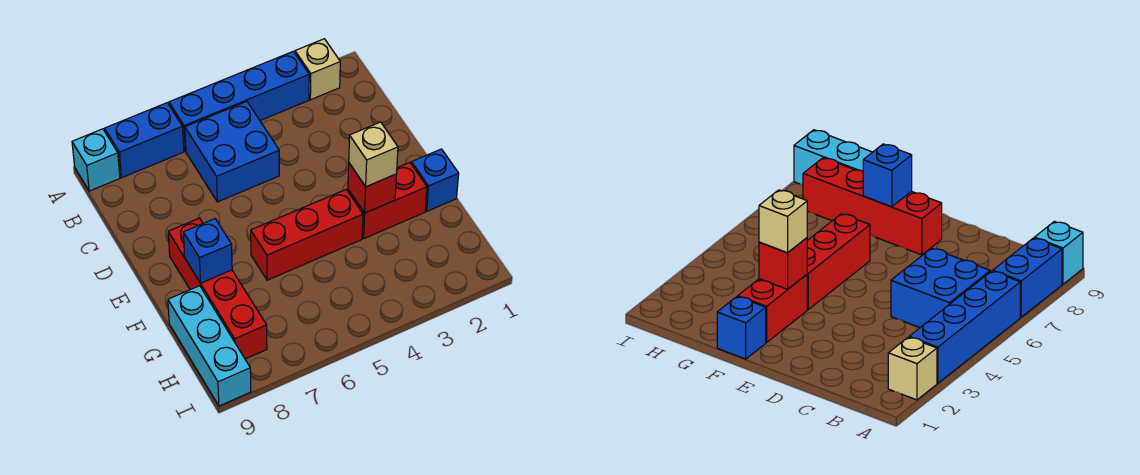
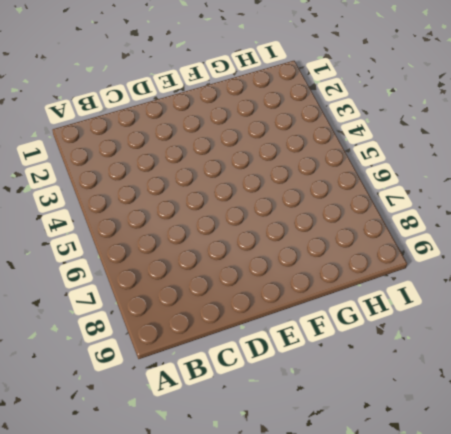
none -> tan 1x1 brick [295,39,340,100]
none -> blue 1x4 brick [169,51,309,151]
none -> blue 1x2 brick [105,103,184,178]

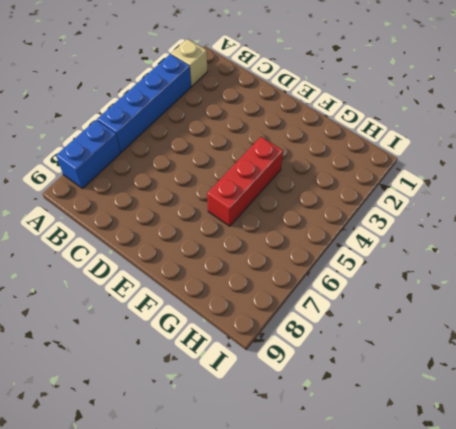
none -> cyan 1x1 brick [72,129,120,191]
none -> blue 2x2 brick [185,102,279,202]
none -> red 1x4 brick [168,218,267,359]

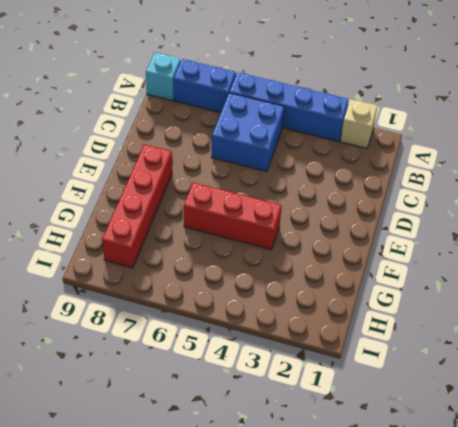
none -> blue 1x1 brick [411,149,459,211]
none -> red 1x2 brick [348,163,427,238]
none -> cyan 1x3 brick [168,286,251,406]

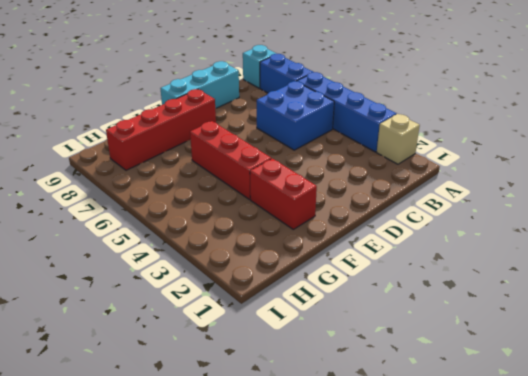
cyan 1x3 brick [160,61,239,109] -> cyan 1x3 brick moved to [168,286,251,406]
none -> blue 1x1 brick [411,149,459,211]
none -> red 1x1 brick [348,163,397,213]
none -> blue 1x1 brick [183,219,232,283]

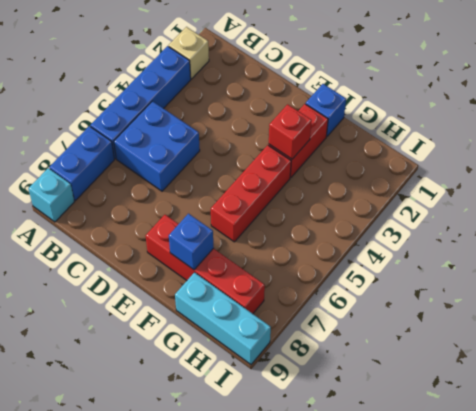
none -> tan 1x1 brick [349,122,398,187]

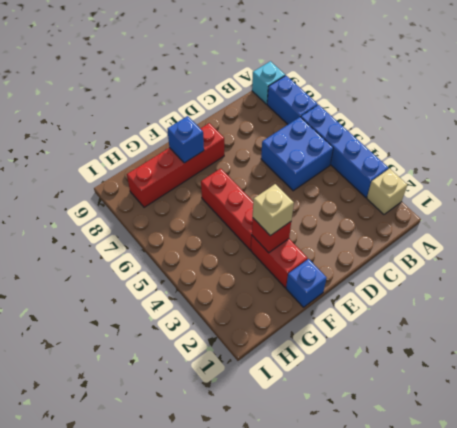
none -> cyan 1x3 brick [168,286,251,406]

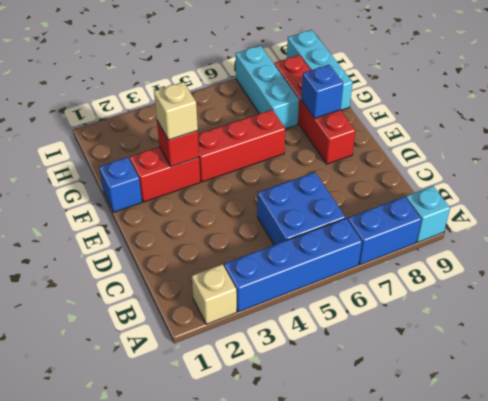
cyan 1x3 brick [236,46,299,129] -> none

